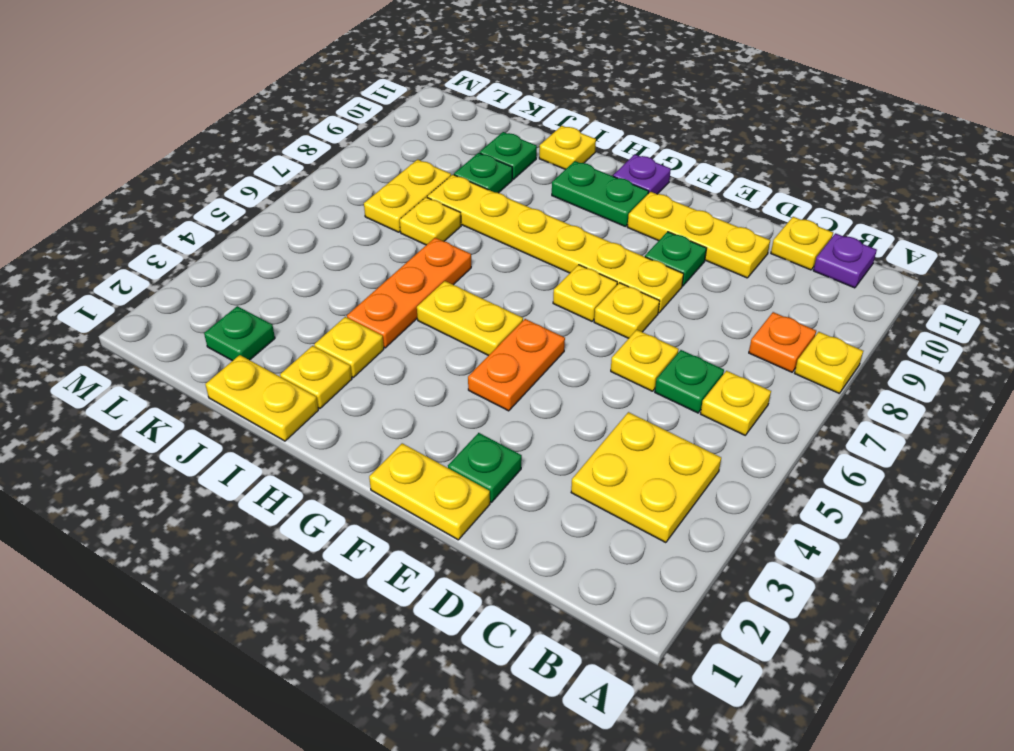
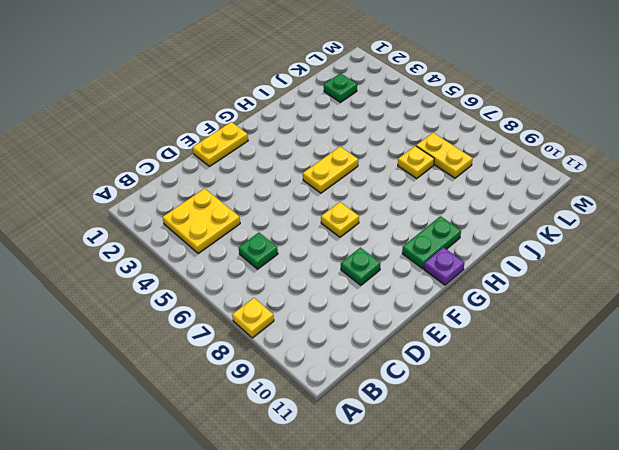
none -> yellow 1x1 plate [701,371,771,435]
none -> orange 1x1 plate [749,312,816,372]
none -> purple 1x1 plate [813,233,877,288]

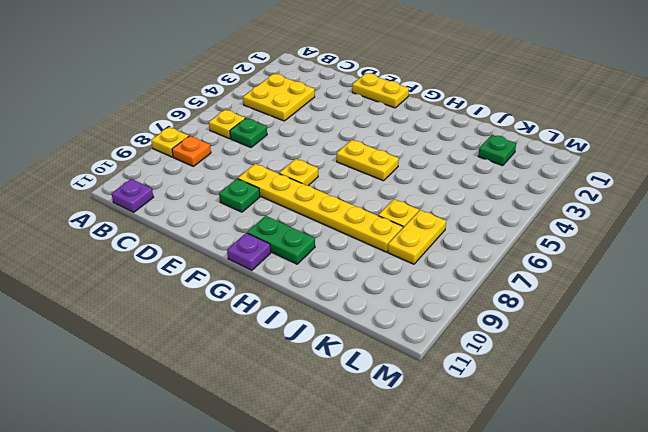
none -> yellow 1x1 plate [771,217,833,270]
none -> yellow 1x1 plate [611,330,679,391]
none -> yellow 1x3 plate [628,192,770,278]

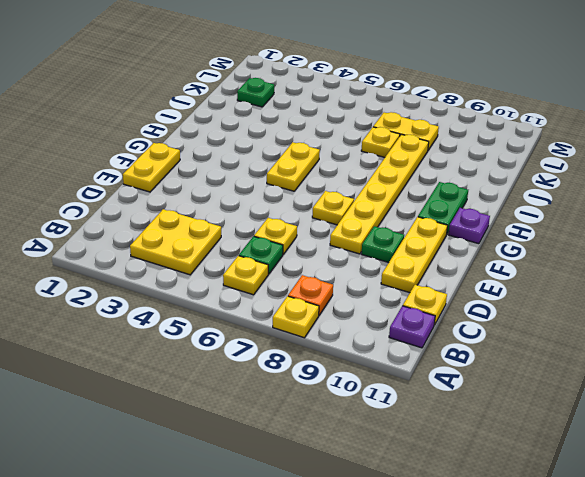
none -> green 1x1 plate [448,433,522,502]
none -> yellow 1x1 plate [594,283,660,338]
none -> orange 1x2 plate [468,319,565,411]

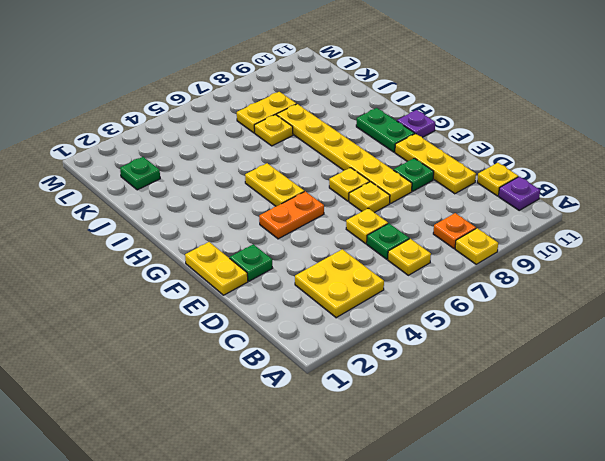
none -> yellow 1x2 plate [205,355,318,441]
none -> yellow 1x1 plate [280,346,352,408]
none -> yellow 1x1 plate [314,317,384,377]

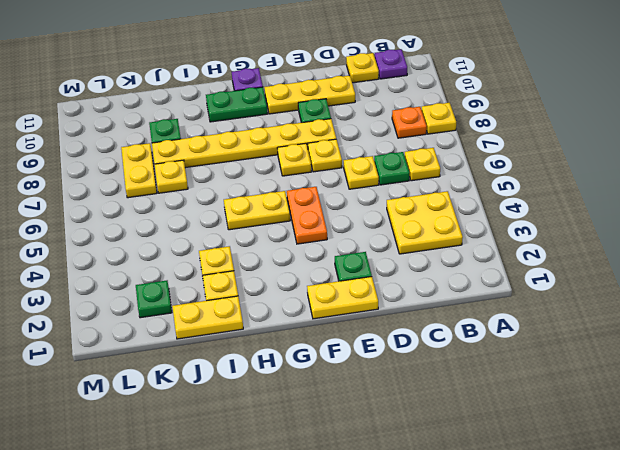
none -> orange 1x3 plate [347,238,471,348]
none -> yellow 1x1 plate [539,126,596,169]
none -> green 1x1 plate [480,132,537,179]

